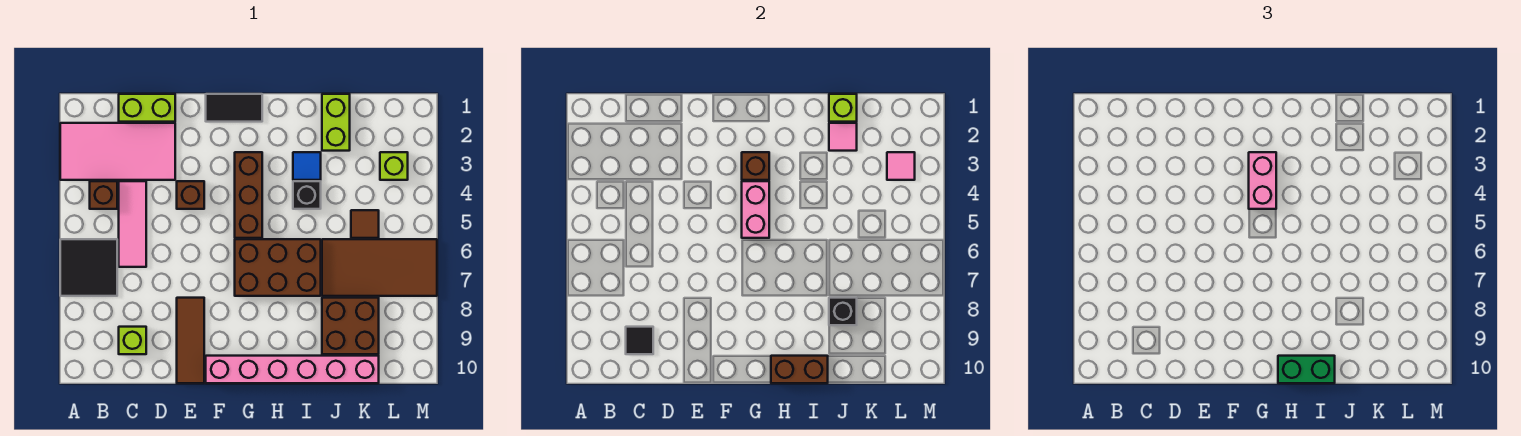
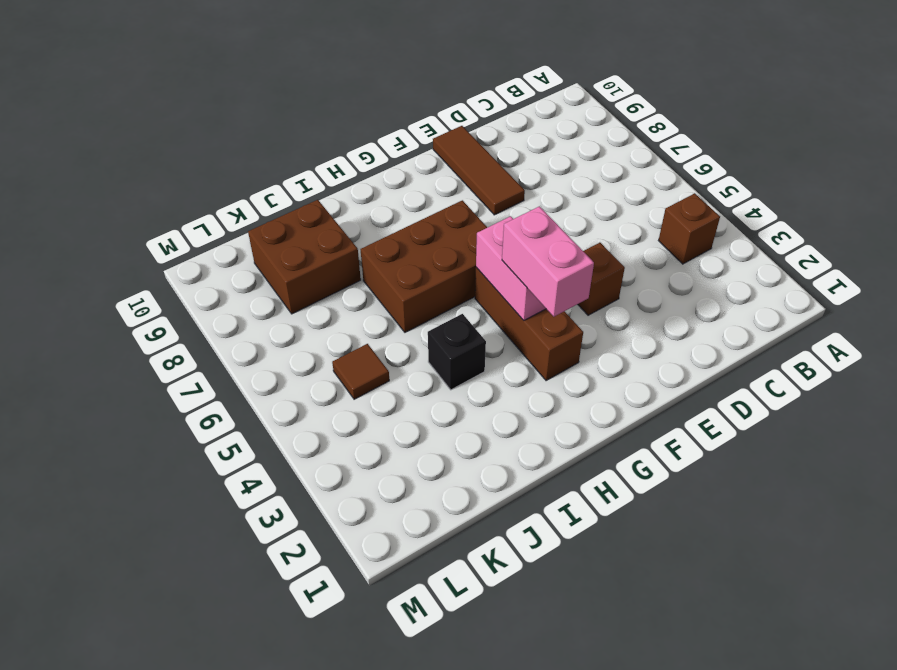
none -> pink 2x4 tile [60,123,175,180]
none -> black 2x2 tile [60,239,117,296]
none -> lime 1x2 brick [119,94,175,122]

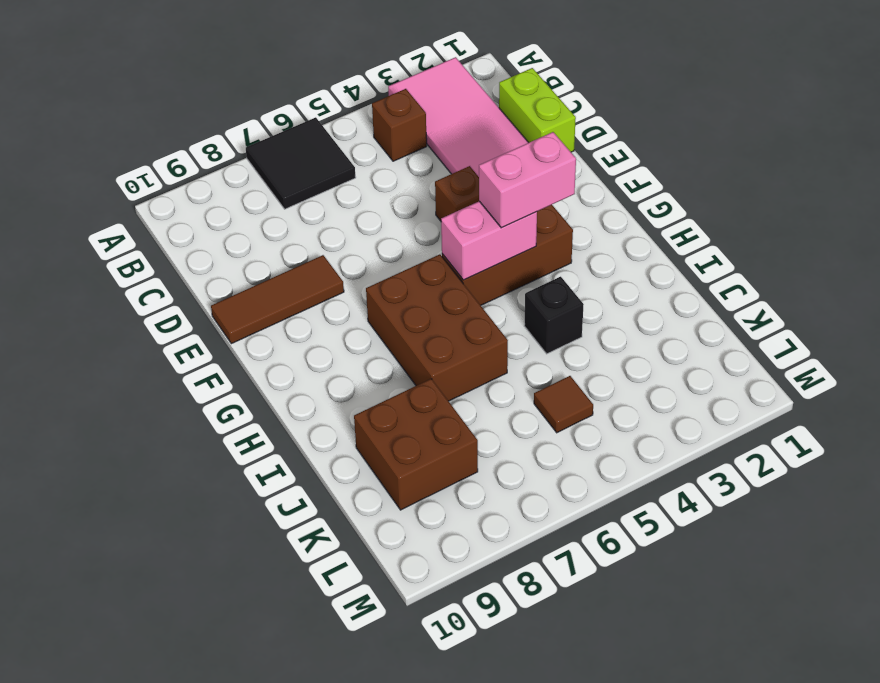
none -> pink 1x3 tile [119,181,146,267]
none -> lime 1x1 brick [119,327,146,354]
none -> black 1x2 tile [206,94,262,122]

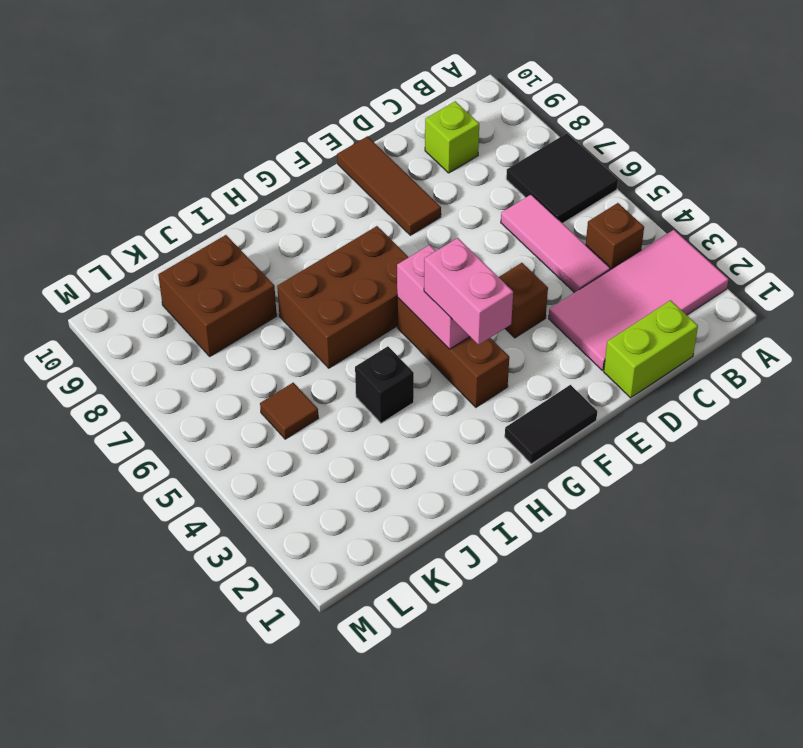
none -> pink 1x6 brick [206,356,379,383]
none -> blue 1x1 tile [293,152,321,180]
none -> lime 1x2 brick [322,94,350,151]

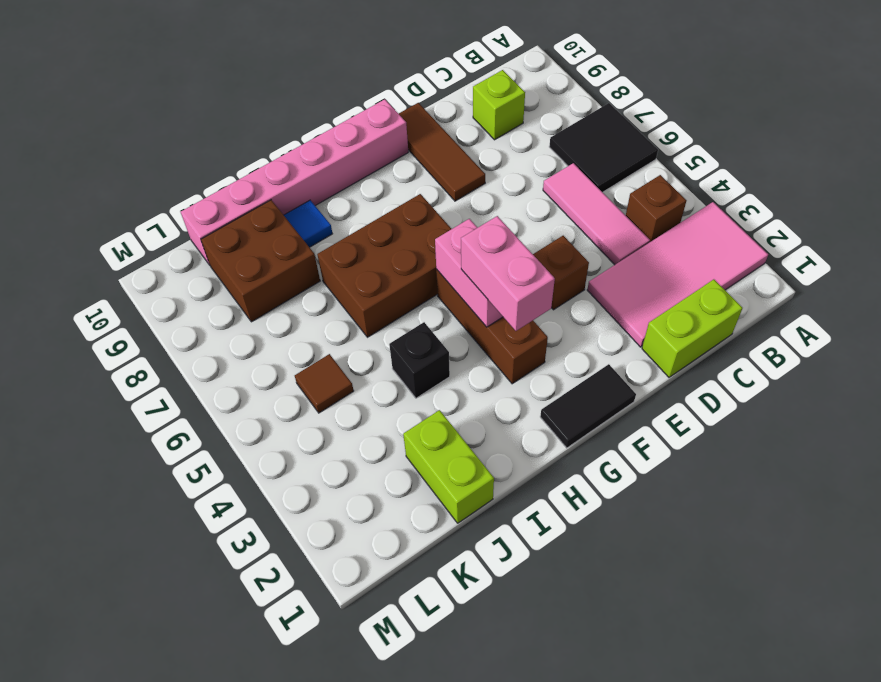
blue 1x1 tile [284,200,332,247] -> blue 1x1 tile moved to [293,152,321,180]
none -> brown 2x4 tile [322,239,437,296]
none -> lime 1x1 brick [380,152,408,180]
none -> black 1x1 tile [626,327,653,354]

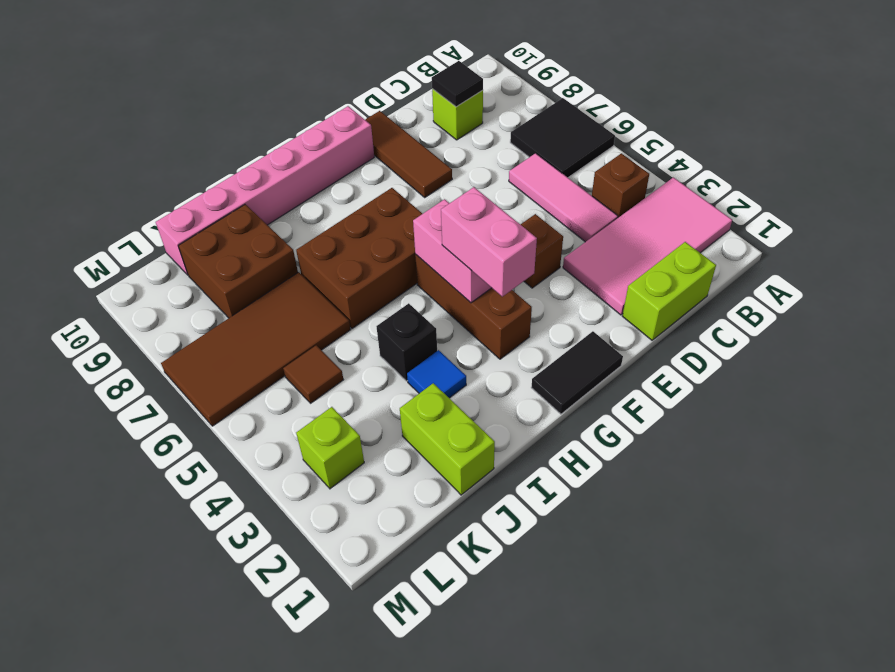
none -> brown 1x1 brick [742,152,769,180]
none -> brown 1x2 brick [771,356,828,383]
none -> lime 1x1 brick [829,94,857,122]

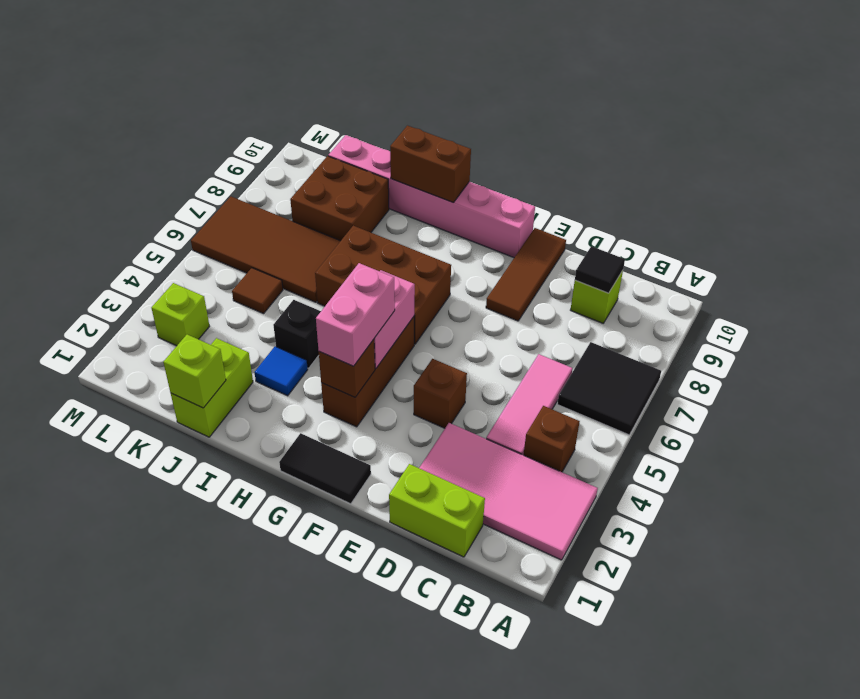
none -> pink 1x1 tile [829,123,857,151]
none -> black 1x1 brick [829,298,857,325]
none -> pink 1x1 tile [887,152,915,180]

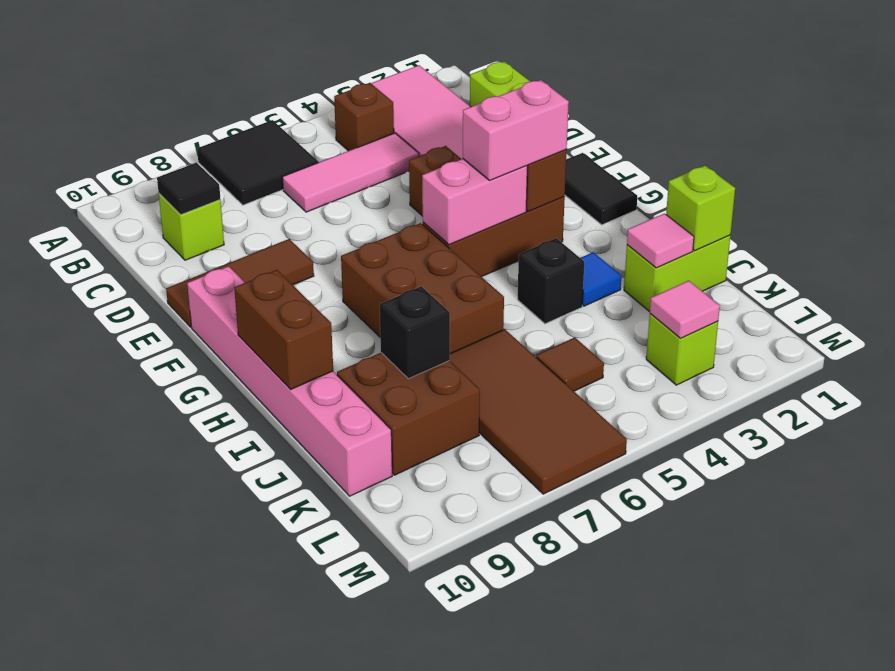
none -> green 1x2 brick [1278,356,1335,383]

